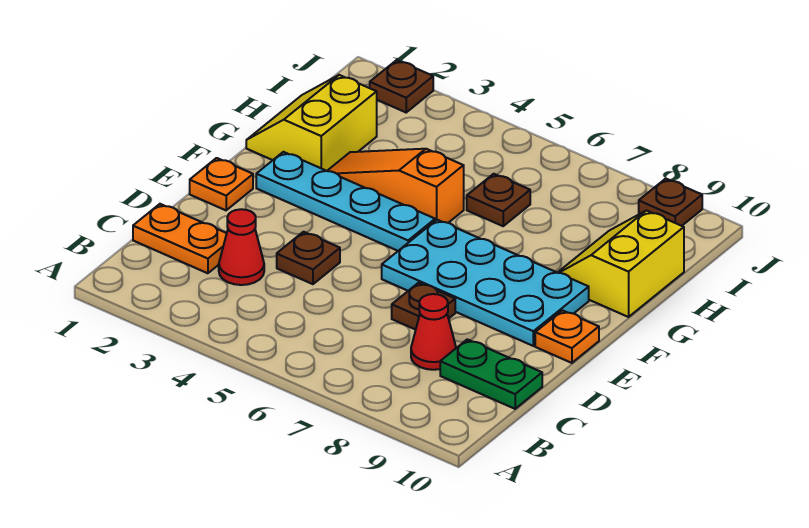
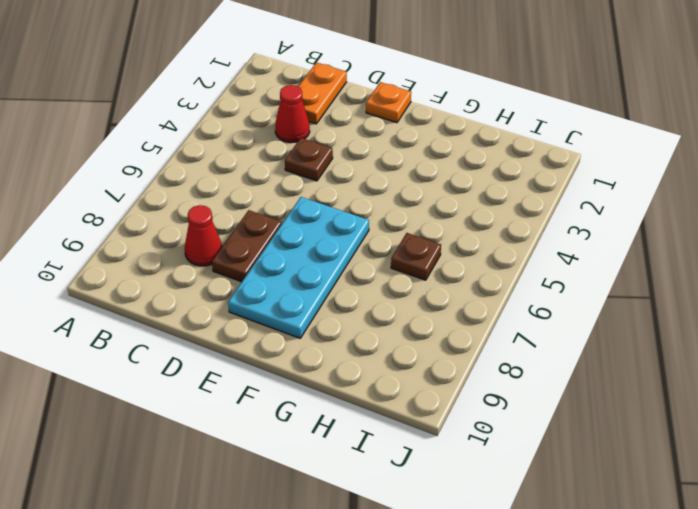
brown 1x2 plate [212,210,282,282] -> brown 1x1 plate [392,283,455,330]
none -> green 1x2 plate [440,339,542,409]
none -> orange 1x1 plate [535,310,599,363]
none -> cyan 1x4 plate [256,152,435,251]

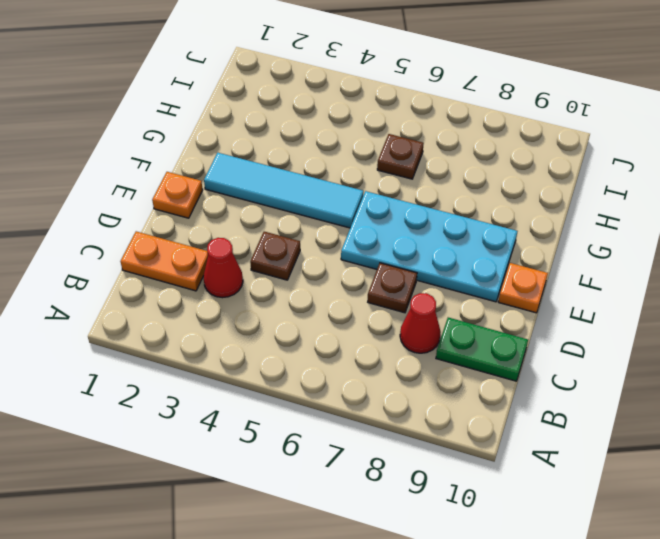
cyan 1x4 tile [204,153,363,228] -> cyan 1x4 plate [256,152,435,251]
none -> yellow 2x2 slope [246,75,377,171]
none -> orange 1x3 slope [327,149,464,223]
none -> yellow 2x2 slope [558,211,684,317]

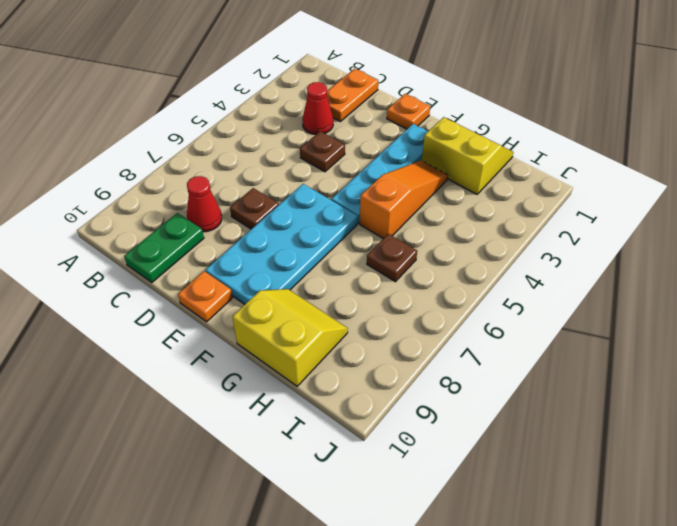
none -> brown 1x1 plate [370,60,433,112]
none -> brown 1x1 plate [639,179,702,226]

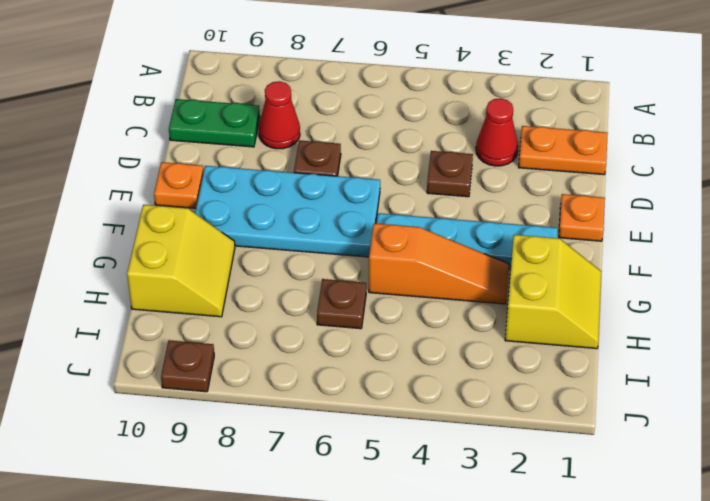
none -> brown 1x1 plate [370,60,433,112]

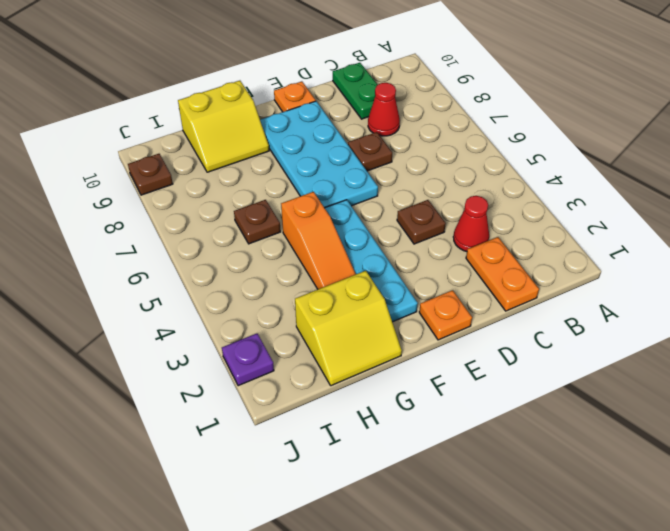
purple 1x1 plate [222,334,274,386] -> brown 1x1 plate [370,60,433,112]

